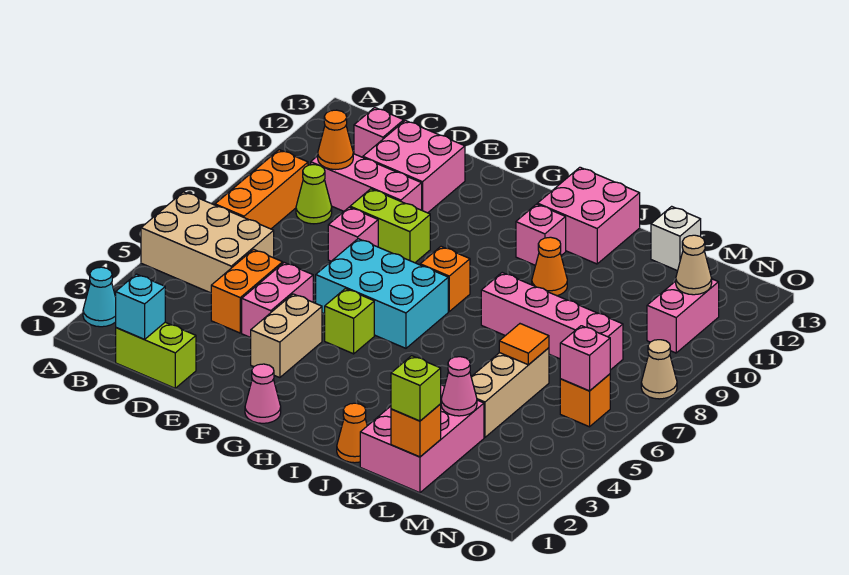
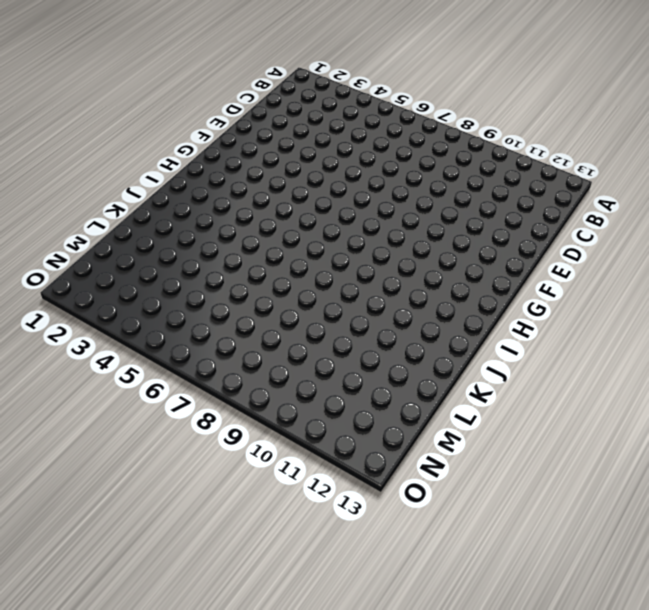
none -> cyan 1x1 cone [83,267,116,327]
none -> tan 2x3 brick [141,192,274,293]
none -> orange 1x3 brick [215,150,308,229]
none -> lime 1x2 brick [116,322,196,388]

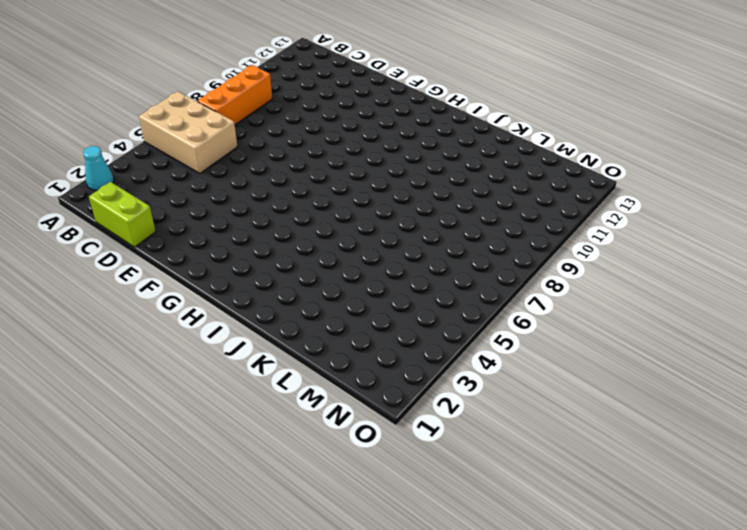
none -> lime 1x1 cone [296,165,332,224]
none -> pink 1x3 brick [311,154,422,211]
none -> pink 1x1 brick [354,107,404,157]
none -> orange 1x2 brick [211,249,283,333]

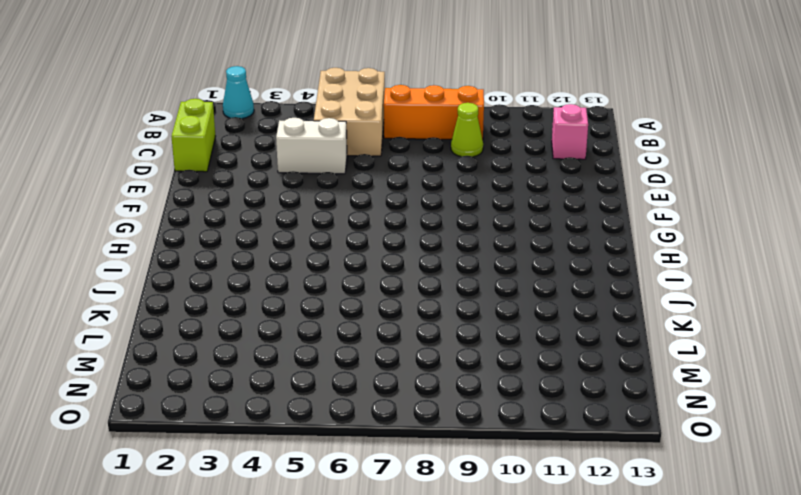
white 1x2 brick [276,118,347,174] -> orange 1x2 brick [211,249,283,333]
none -> pink 1x3 brick [311,154,422,211]
none -> pink 2x2 brick [363,120,465,213]
none -> pink 1x2 brick [242,263,313,338]
none -> pink 1x1 brick [328,207,378,261]

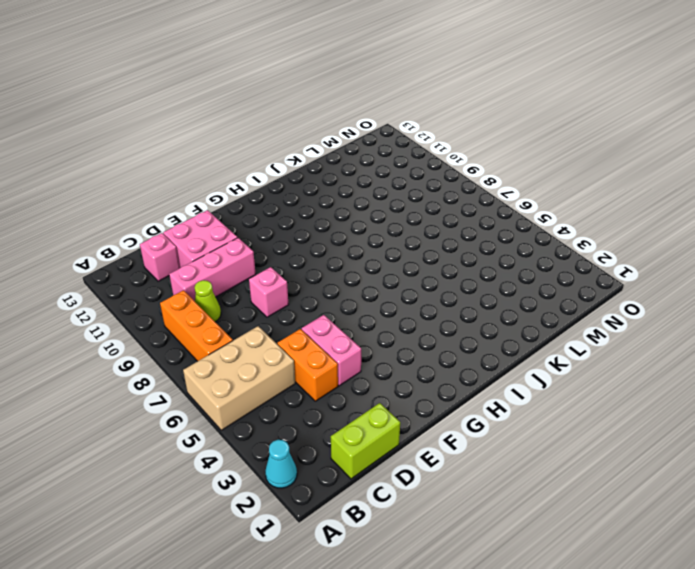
none -> lime 1x2 brick [350,189,430,263]
none -> tan 1x2 brick [251,294,322,378]
none -> cyan 2x3 brick [316,239,448,348]
none -> pink 1x1 cone [245,364,281,423]

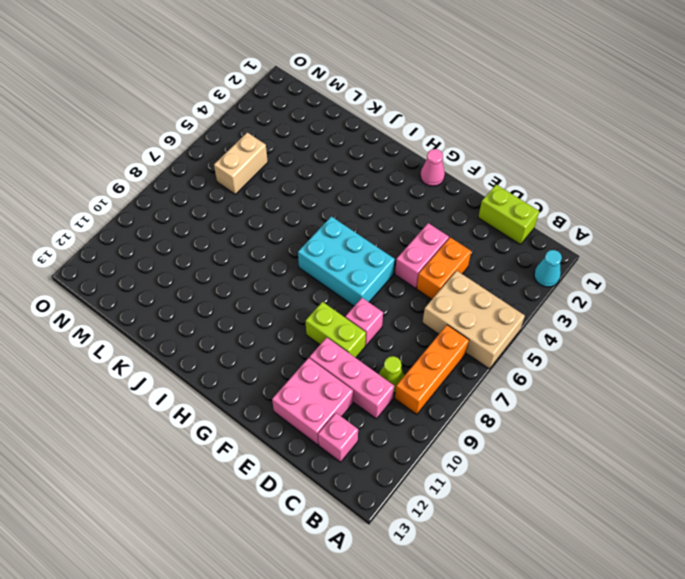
tan 1x2 brick [214,132,268,194] -> tan 1x2 brick moved to [251,294,322,378]
none -> lime 1x1 brick [325,289,374,354]
none -> orange 1x1 brick [420,247,470,311]
none -> pink 1x1 brick [516,204,566,265]
none -> pink 2x2 brick [538,167,640,264]

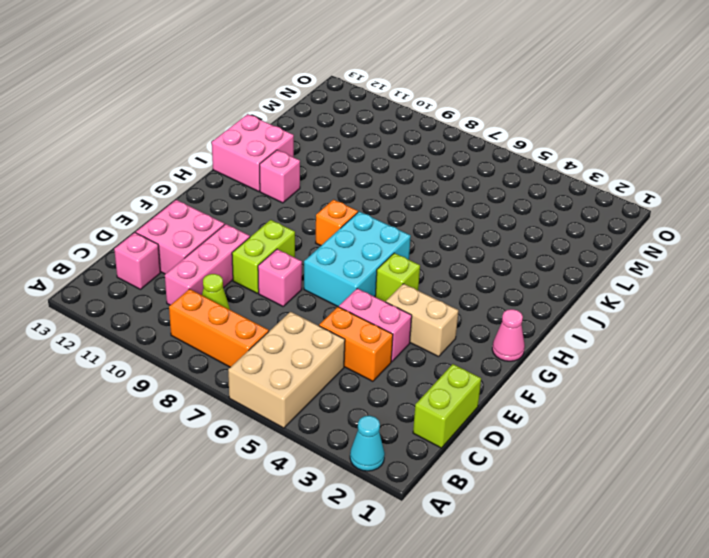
none -> orange 1x1 cone [337,403,367,463]
none -> pink 1x4 brick [481,273,623,370]
none -> orange 1x1 cone [532,237,567,296]
none -> pink 2x3 brick [360,385,484,493]

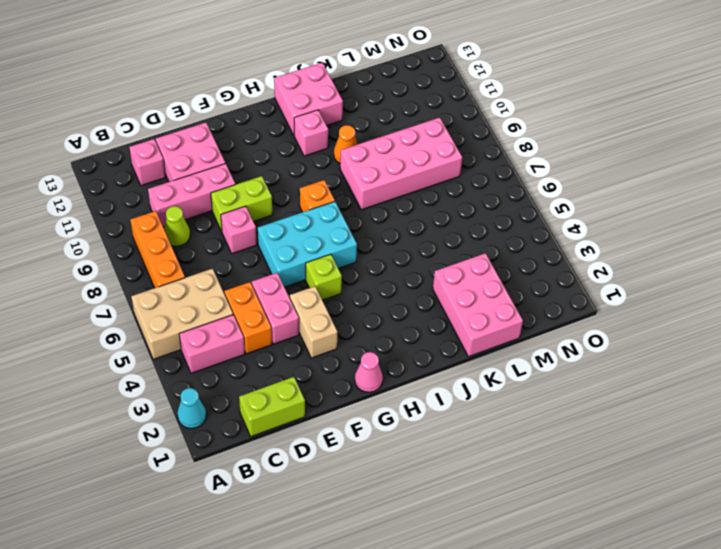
pink 1x2 brick [179,315,245,373] -> pink 1x2 brick turned to [647,279,719,353]
pink 2x4 brick [340,118,462,210] -> pink 1x4 brick [481,273,623,370]
none -> orange 1x1 cone [337,403,367,463]
none -> tan 1x3 brick [471,348,549,437]
none -> white 1x1 brick [651,206,701,271]
none -> orange 1x1 brick [560,374,610,427]

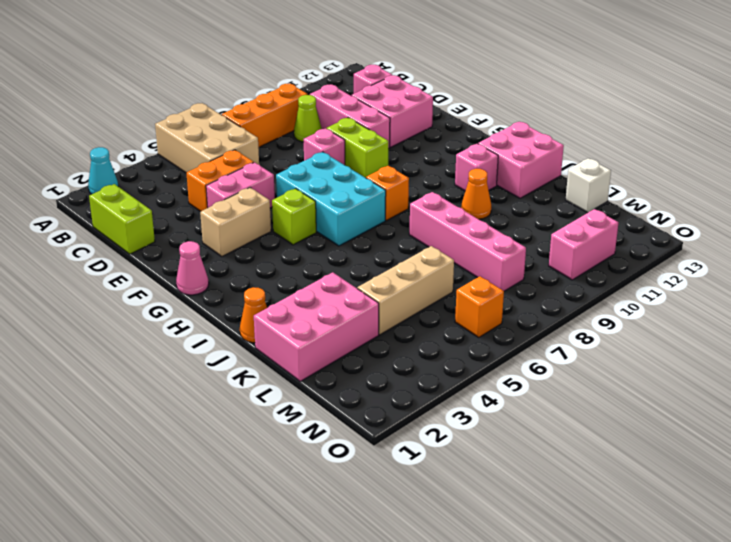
none -> tan 1x1 cone [641,340,677,399]
none -> cyan 1x1 brick [115,274,165,339]
none -> orange 1x1 cone [318,110,353,170]
none -> orange 1x1 brick [391,404,441,457]

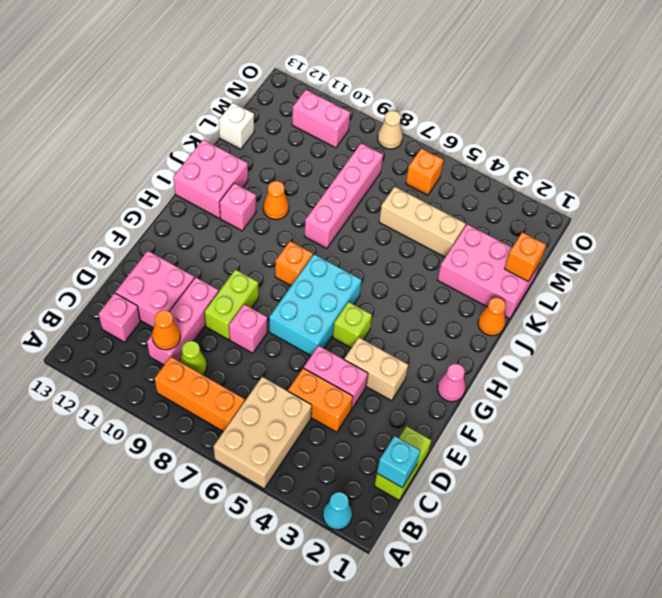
none -> pink 1x1 cone [441,357,477,416]
none -> orange 1x1 tile [499,324,549,365]
none -> pink 1x1 brick [560,326,610,391]
none -> tan 1x1 cone [676,235,712,295]

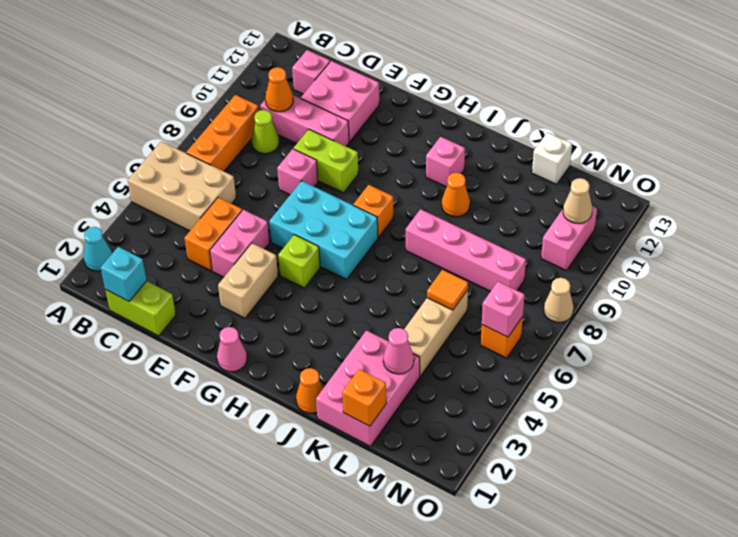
none -> pink 2x2 brick [538,167,640,264]
none -> lime 1x1 brick [391,356,441,421]

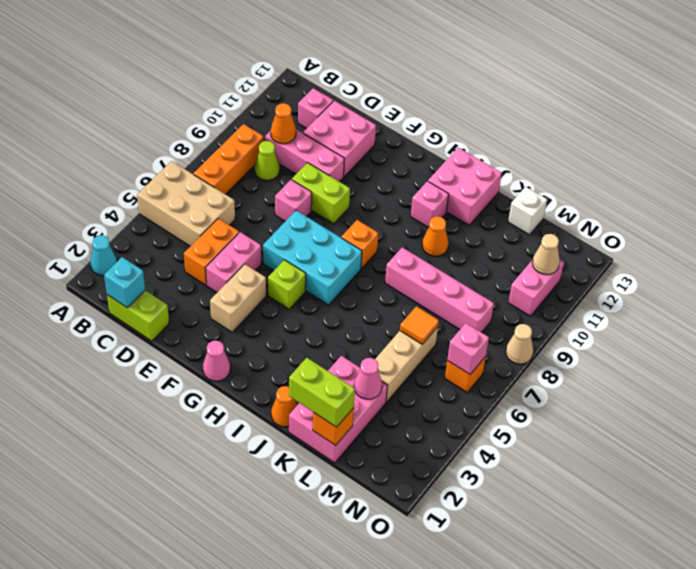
lime 1x2 brick [289,358,355,427] -> lime 1x1 brick [391,356,441,421]

